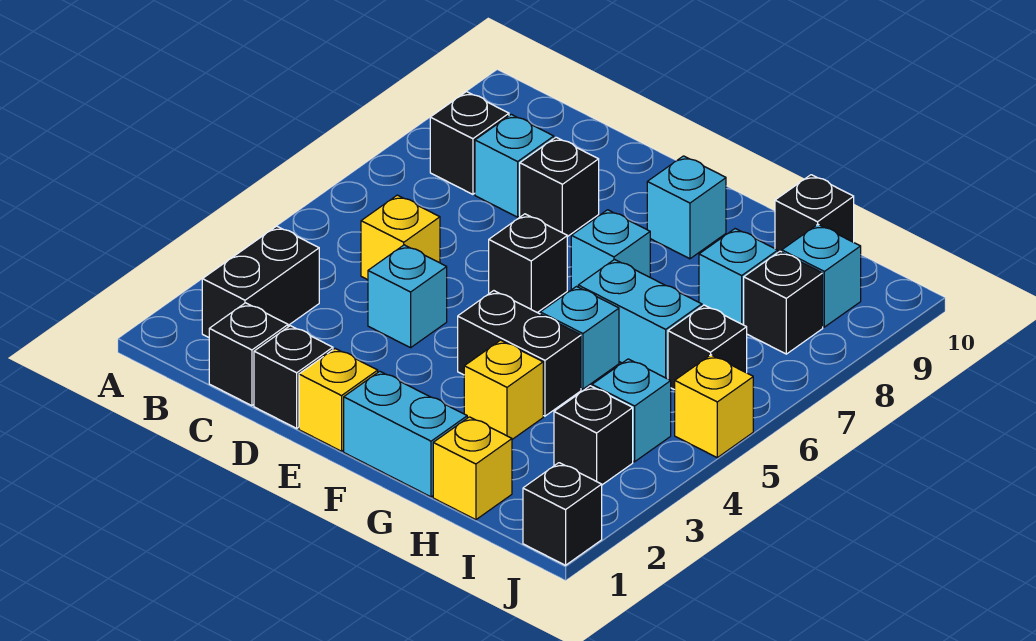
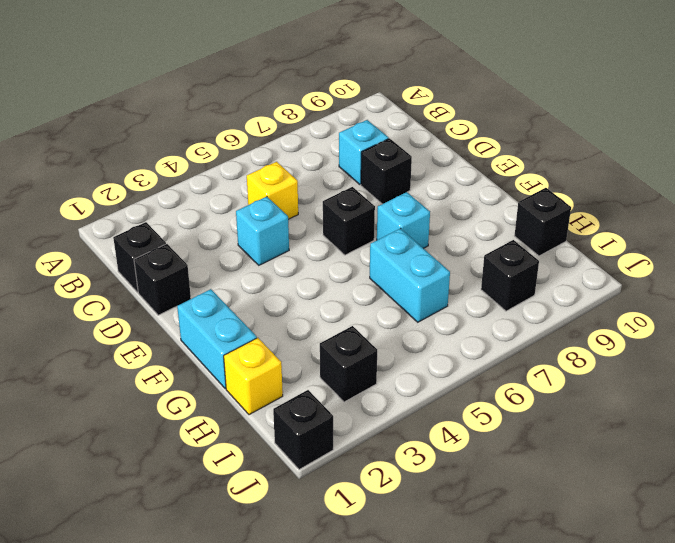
none -> black 1x2 brick [202,226,319,337]
none -> black 1x1 brick [430,92,509,194]
none -> yellow 1x1 brick [299,349,378,451]

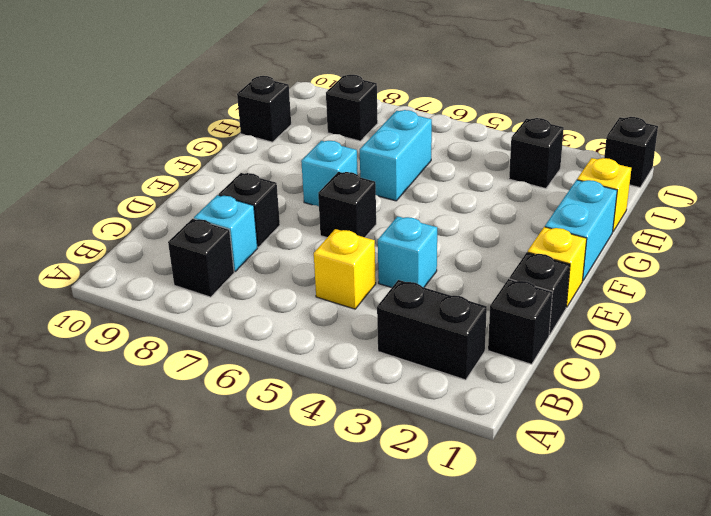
none -> black 1x2 brick [458,291,581,416]
none -> cyan 1x1 brick [647,156,726,259]
none -> yellow 1x1 brick [464,340,543,439]

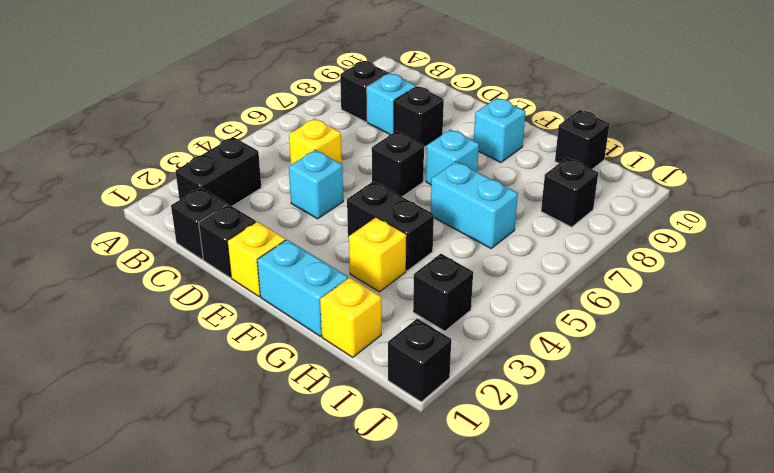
none -> cyan 1x1 brick [540,287,619,389]
none -> cyan 1x1 brick [699,229,778,325]
none -> cyan 1x1 brick [592,359,671,462]

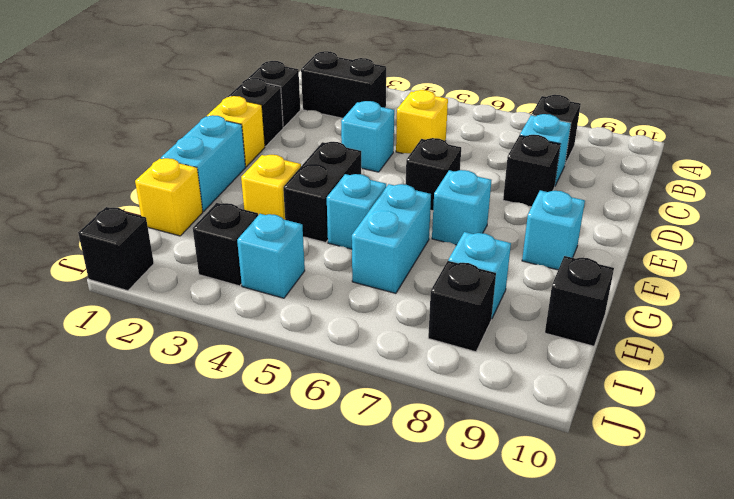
none -> black 1x1 brick [668,305,747,390]
none -> cyan 1x1 brick [782,225,861,327]
none -> yellow 1x1 brick [675,355,753,458]

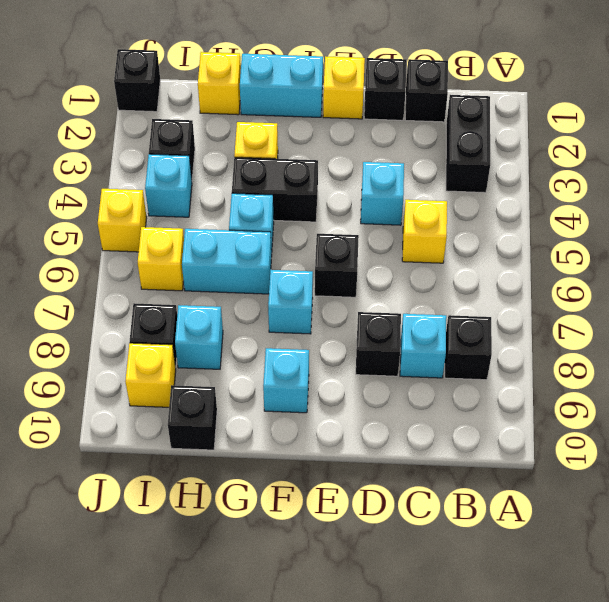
yellow 1x1 brick [138,227,184,291] -> black 1x1 brick [668,305,747,390]
yellow 1x1 brick [125,343,176,407] -> cyan 1x1 brick [782,225,861,327]

